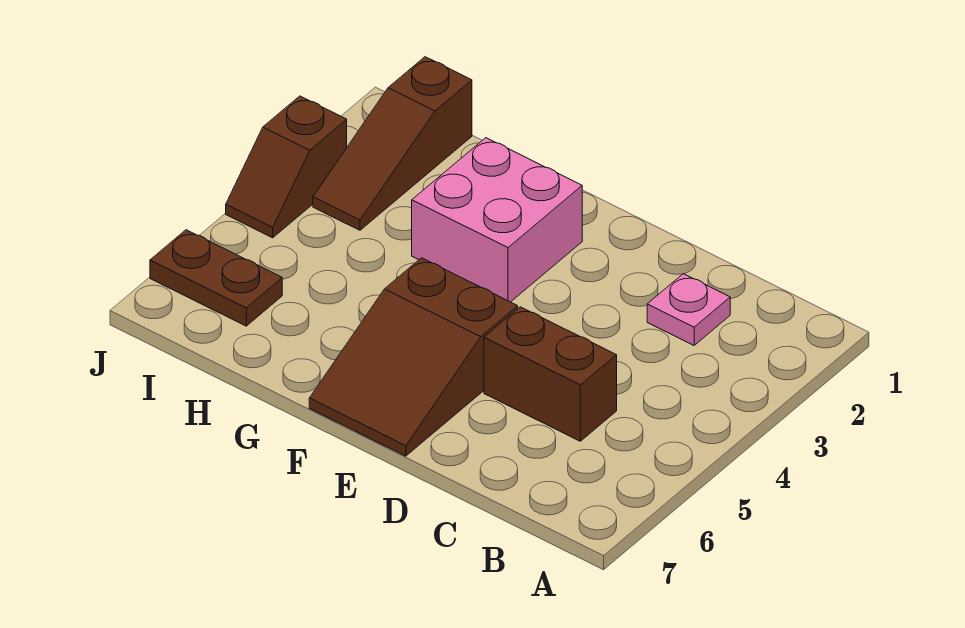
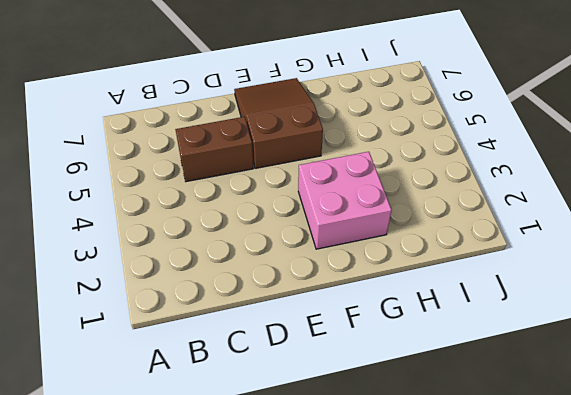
none -> pink 1x1 plate [647,274,730,345]
none -> brown 1x3 slope [313,57,472,230]

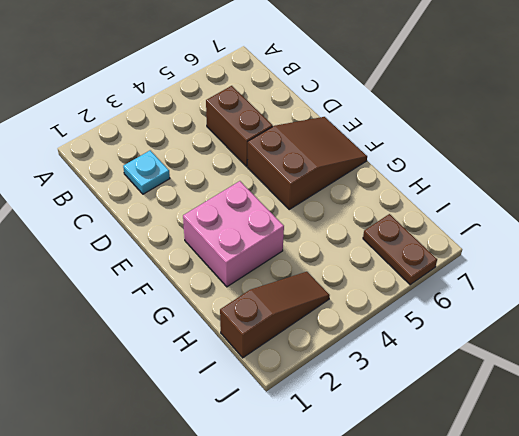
cyan 1x1 plate [123,150,170,194] -> pink 1x1 plate [647,274,730,345]
none -> brown 1x2 slope [226,96,347,238]

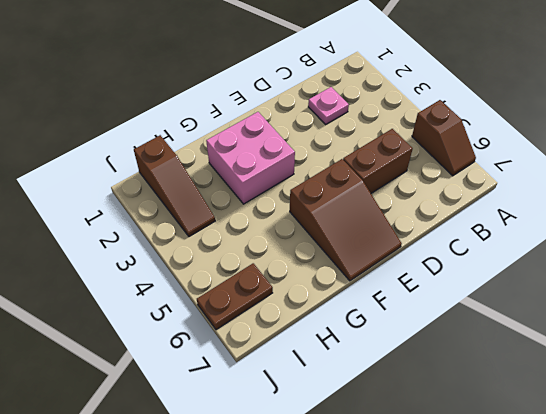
brown 1x2 slope [412,100,476,176] -> brown 1x2 slope moved to [226,96,347,238]

